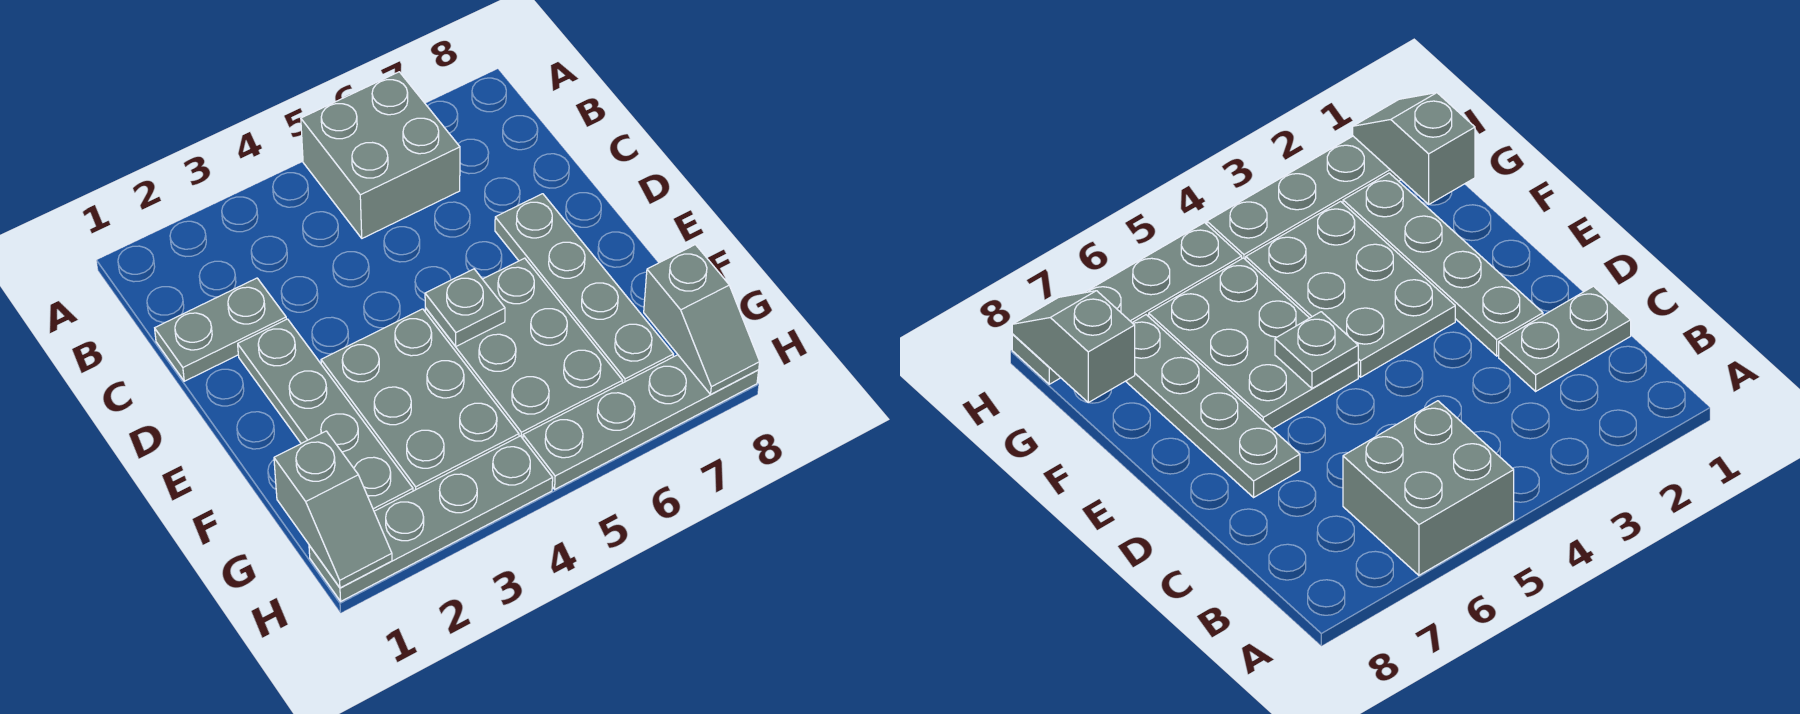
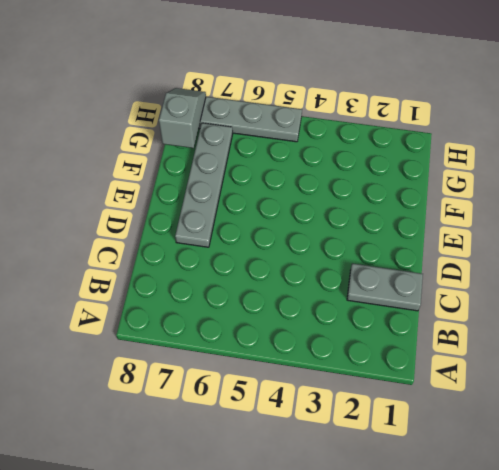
none -> grey 2x2 brick [301,72,460,238]
none -> grey 1x4 plate [238,319,413,511]

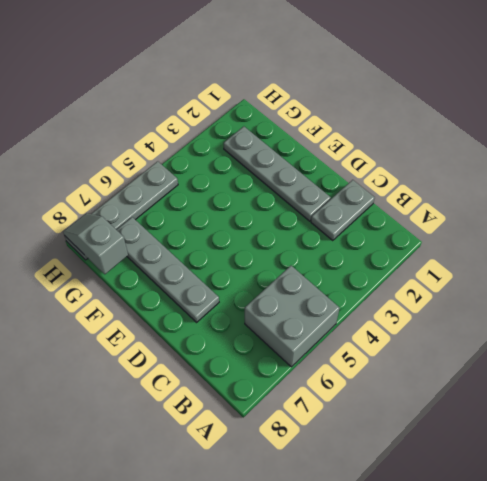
none -> grey 2x3 plate [321,309,519,491]
none -> grey 2x3 plate [425,258,622,438]

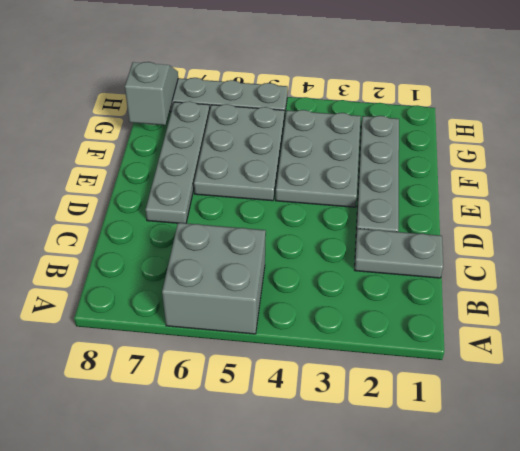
none -> grey 1x4 plate [309,436,553,601]
none -> grey 1x1 plate [425,269,505,346]

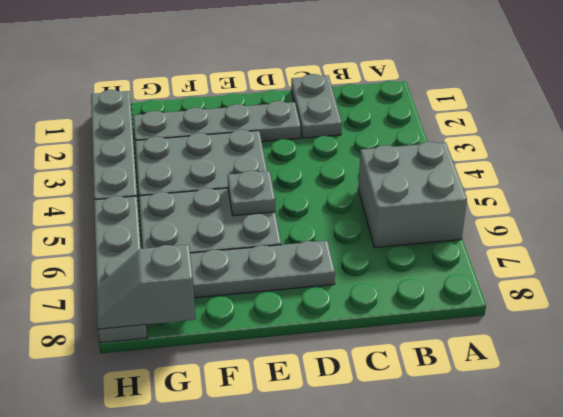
none -> grey 1x2 slope [274,431,392,588]

